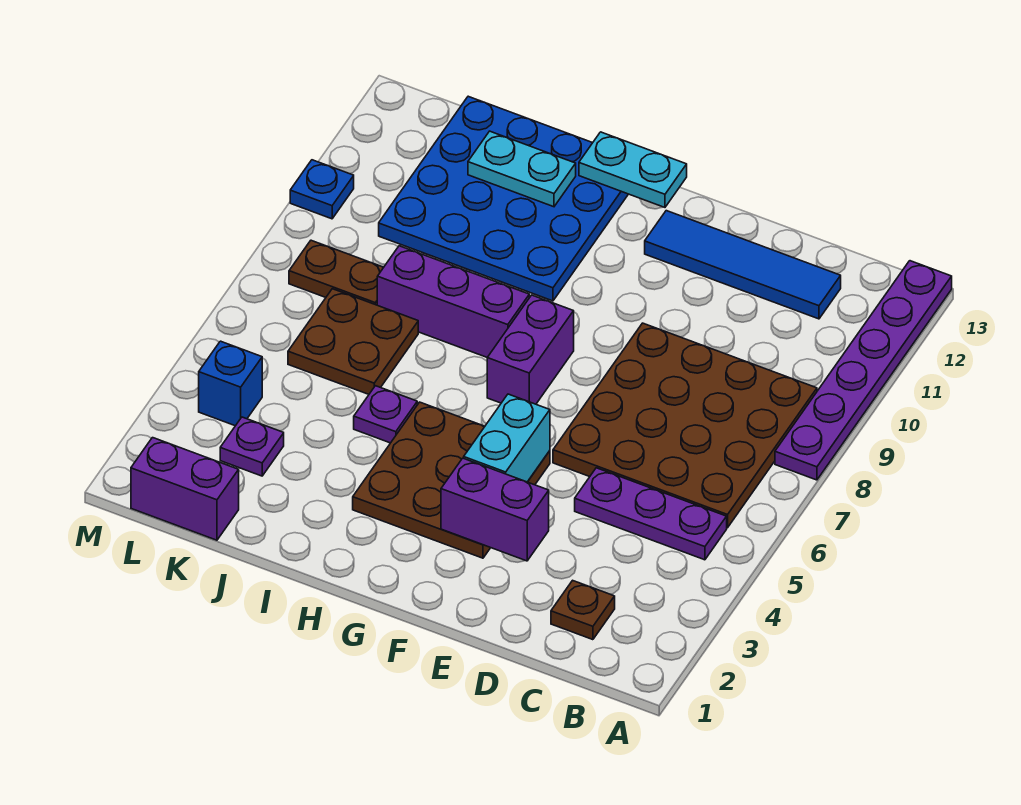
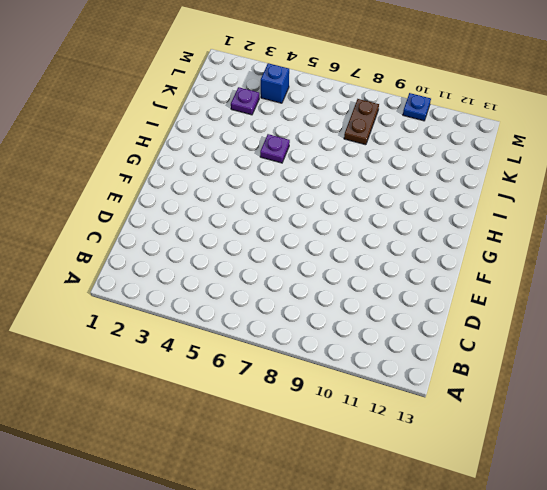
none -> purple 1x6 plate [775,261,952,480]
none -> purple 1x3 plate [575,468,727,560]
none -> brown 4x4 plate [553,323,817,528]

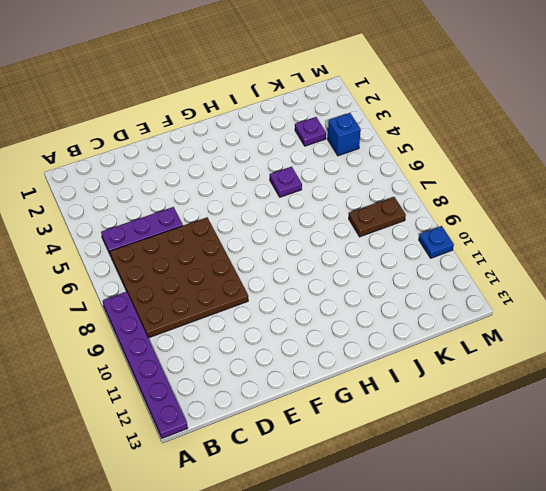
none -> brown 1x1 plate [551,580,615,640]
none -> blue 1x4 tile [645,211,841,319]
none -> brown 3x3 plate [353,402,550,558]

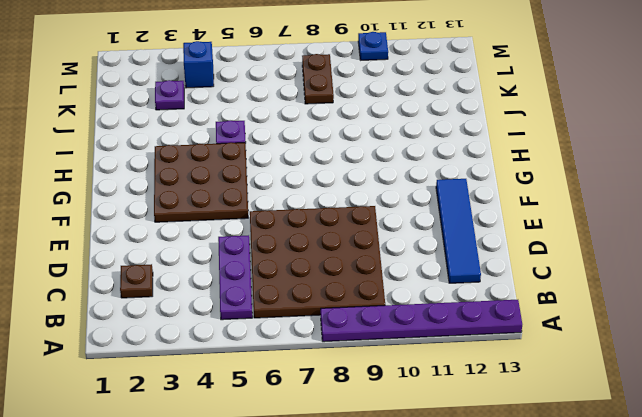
none -> purple 1x2 brick [487,295,574,404]
none -> purple 1x3 brick [377,246,529,357]
none -> blue 4x4 plate [379,96,628,301]

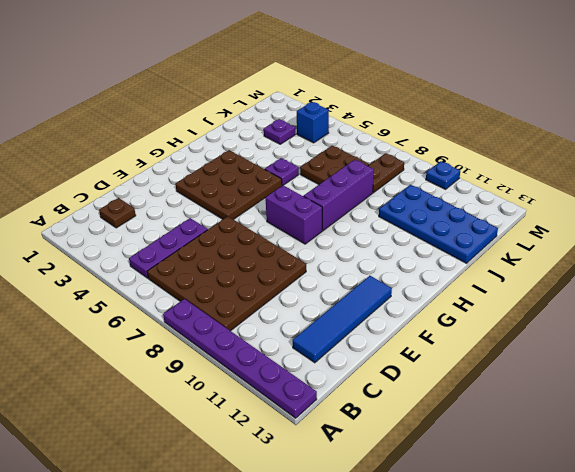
blue 2x4 plate [379,185,498,263] -> blue 4x4 plate [379,96,628,301]
none -> purple 1x2 brick [131,438,239,540]
none -> purple 1x2 brick [441,458,549,561]
none -> cyan 1x2 brick [464,394,550,482]

